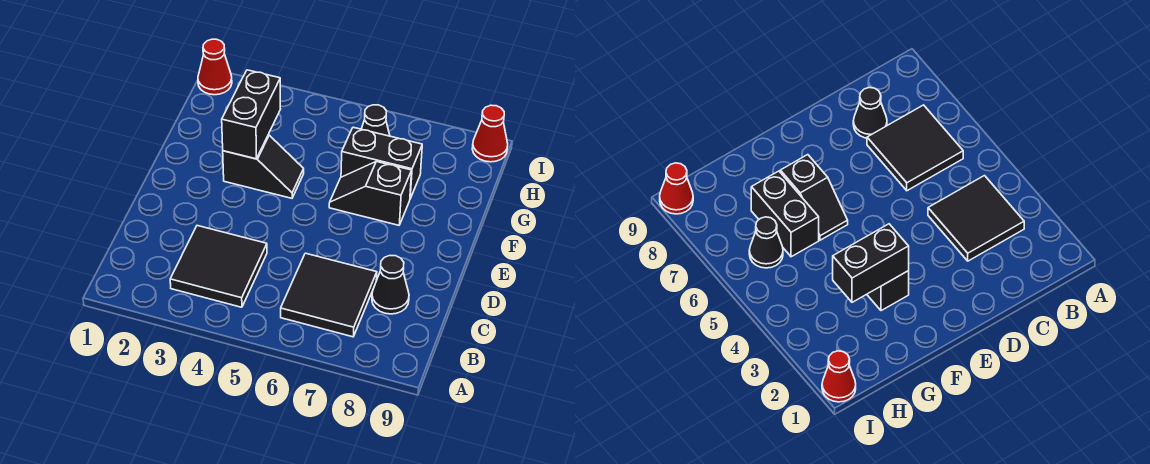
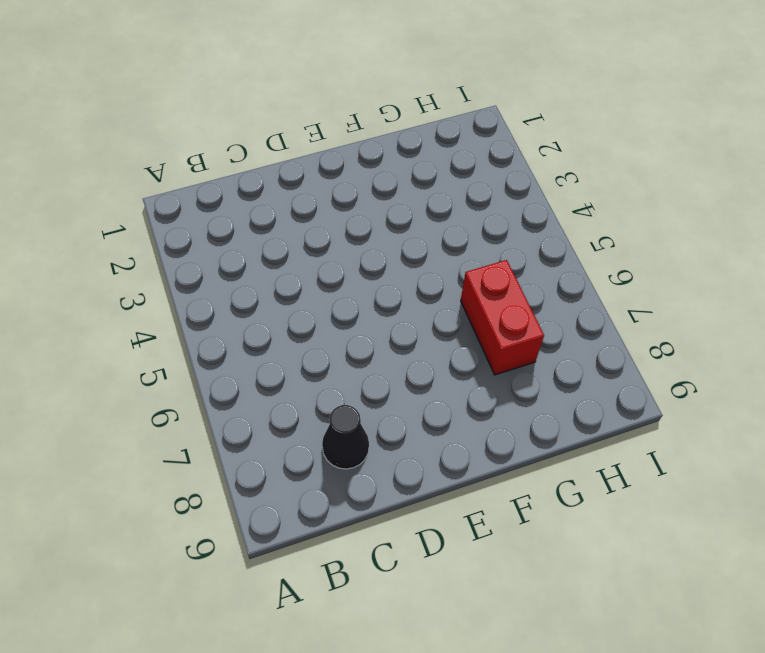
red 1x2 brick [461,260,544,375] -> black 1x2 brick [341,127,422,198]
none -> black 2x2 tile [170,226,267,307]
none -> black 2x2 tile [281,253,377,337]

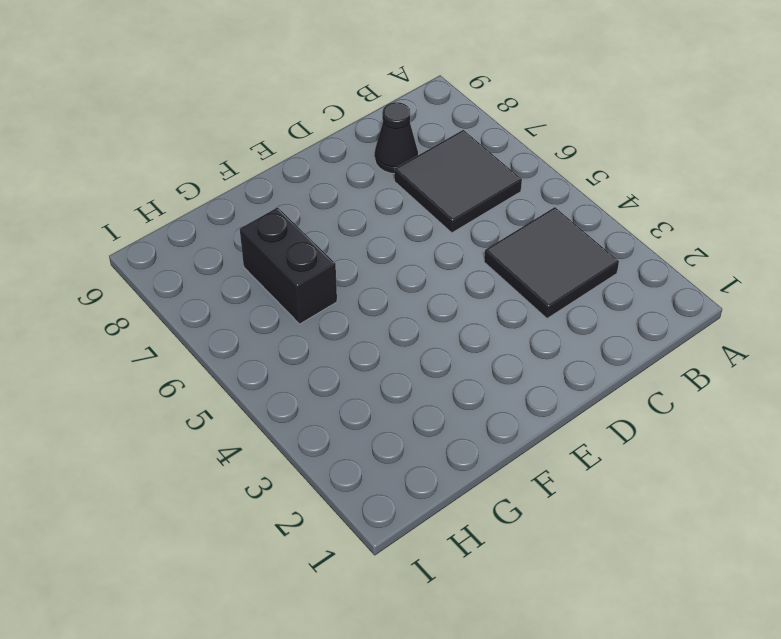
none -> black 1x2 slope [223,135,304,198]
none -> black 1x2 slope [329,161,412,225]

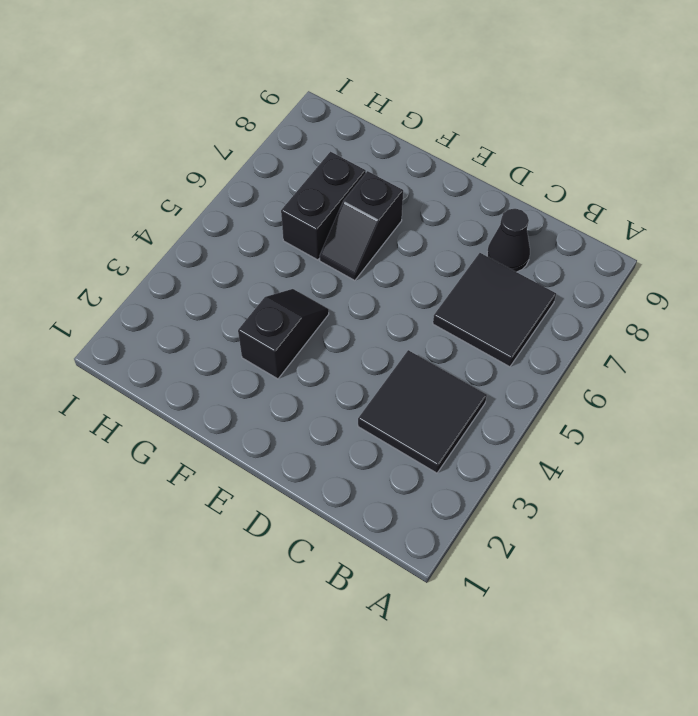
none -> black 1x1 cone [361,105,390,136]
none -> red 1x1 cone [198,39,232,95]

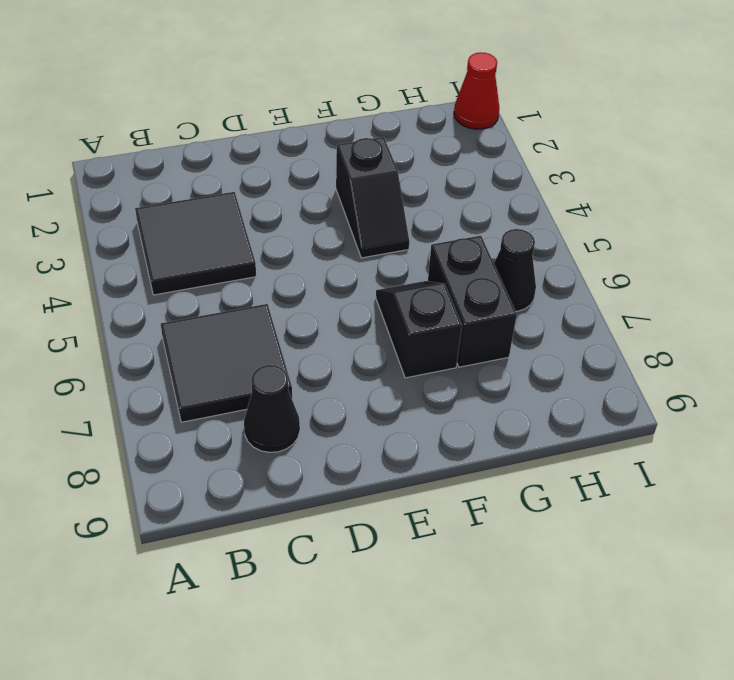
none -> red 1x1 cone [472,105,508,162]
none -> black 1x2 brick [222,70,280,159]

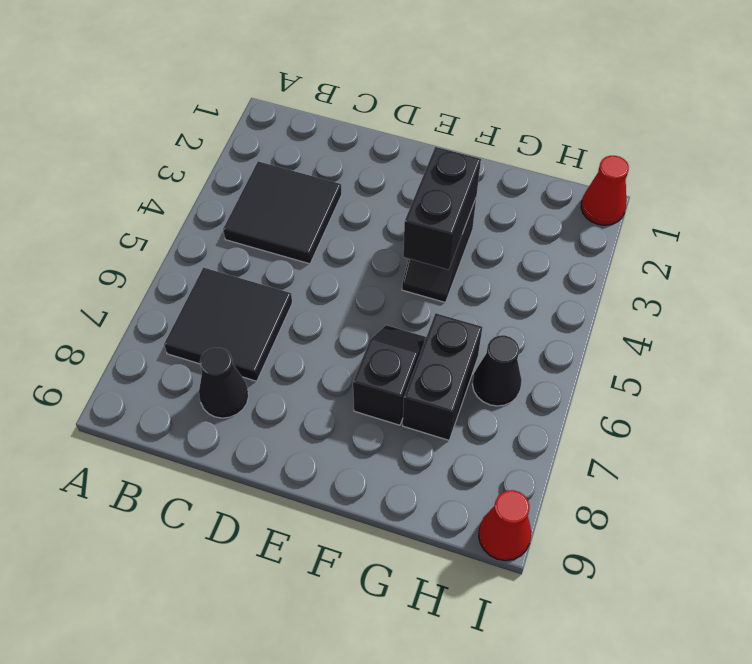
black 1x2 brick [403,147,481,270] -> black 1x2 brick turned to [222,70,280,159]

